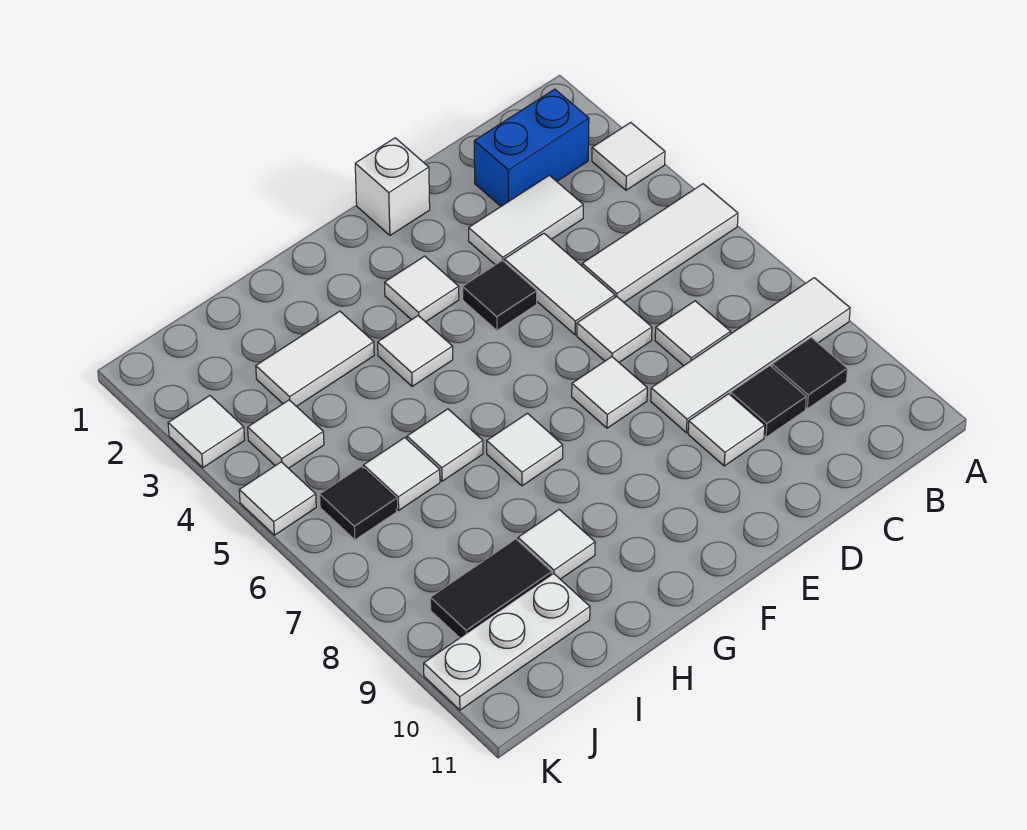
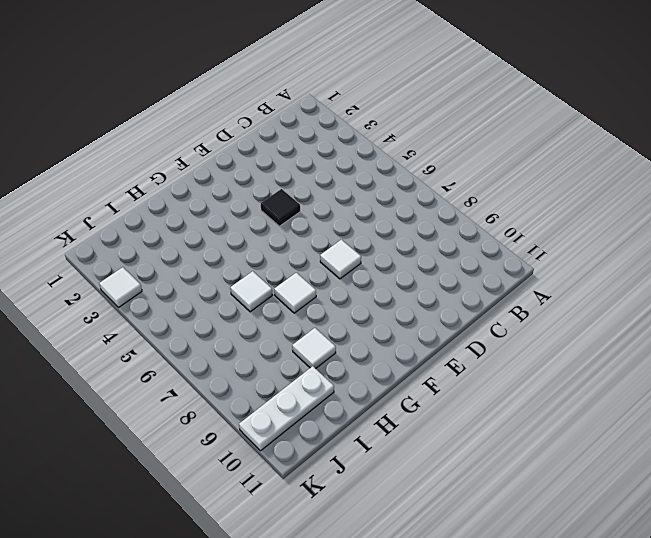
none -> white 1x1 tile [592,122,665,190]
none -> white 1x3 tile [582,184,738,302]
none -> white 1x4 tile [651,278,850,433]

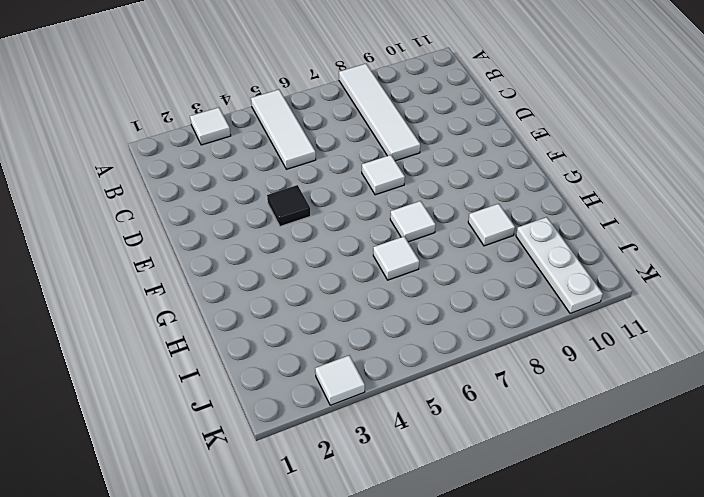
none -> blue 1x2 brick [474,89,589,206]
none -> black 1x1 tile [772,337,847,409]
none -> white 1x2 tile [469,175,583,265]

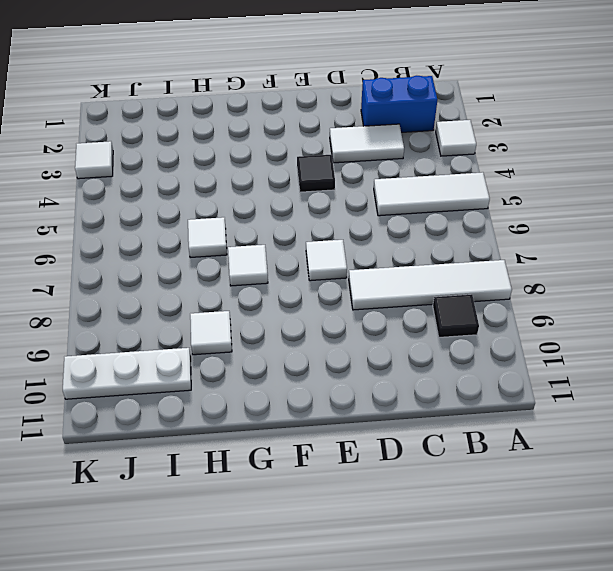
none -> white 1x1 tile [655,301,731,366]
none -> black 1x1 tile [731,366,806,437]
none -> white 1x2 tile [504,233,615,335]

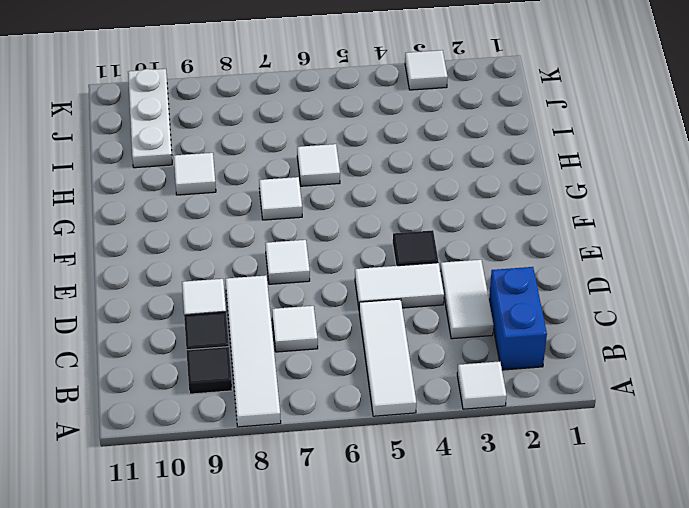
none -> white 1x1 tile [577,297,652,362]
none -> white 1x1 brick [355,138,430,235]
none -> white 1x1 tile [385,256,459,322]

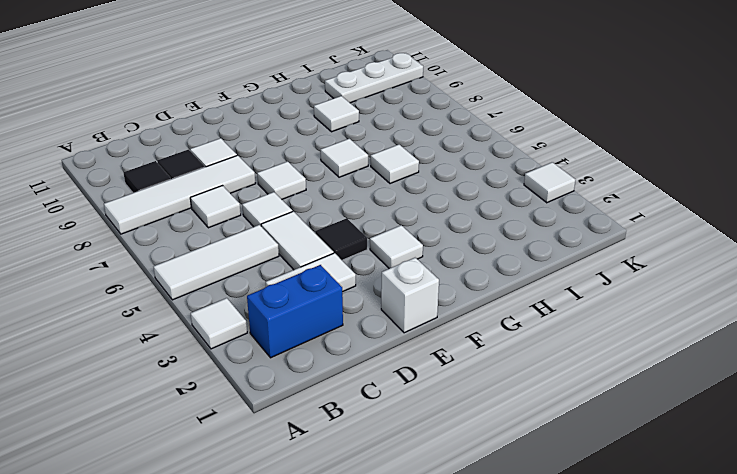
none -> white 1x1 tile [378,316,453,386]
none -> white 1x2 tile [256,311,374,406]
none -> white 1x1 tile [363,438,440,510]

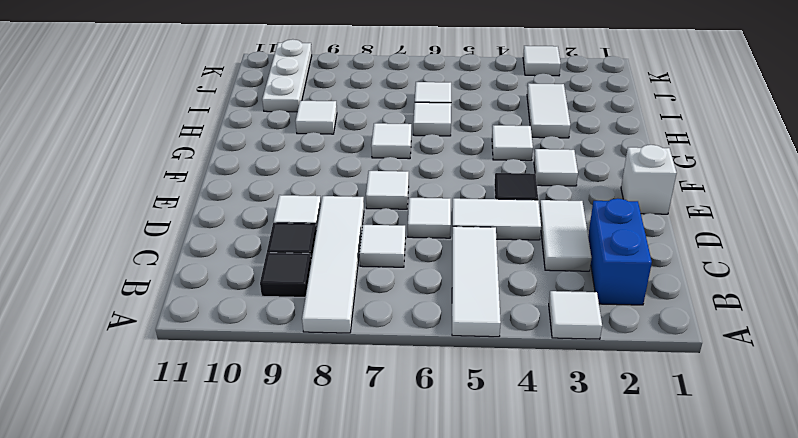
none -> black 1x2 tile [430,539,552,638]
none -> white 1x1 tile [248,400,324,468]
none -> black 1x1 tile [320,466,397,540]

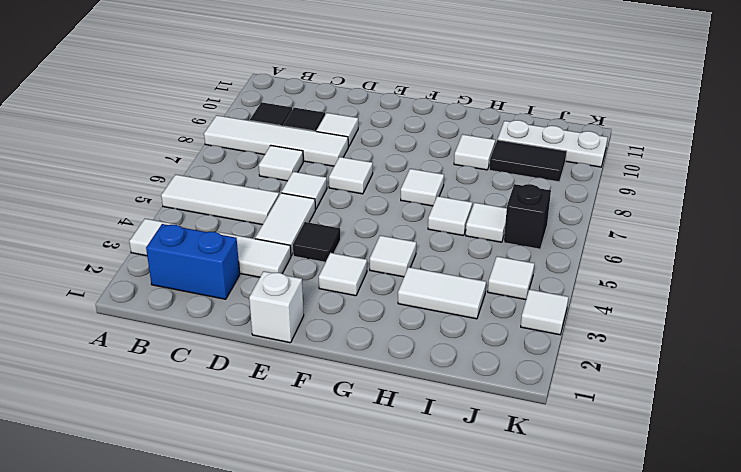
black 1x1 brick [504,184,551,249] -> black 1x1 tile [320,466,397,540]
none -> white 1x1 tile [239,462,316,535]

